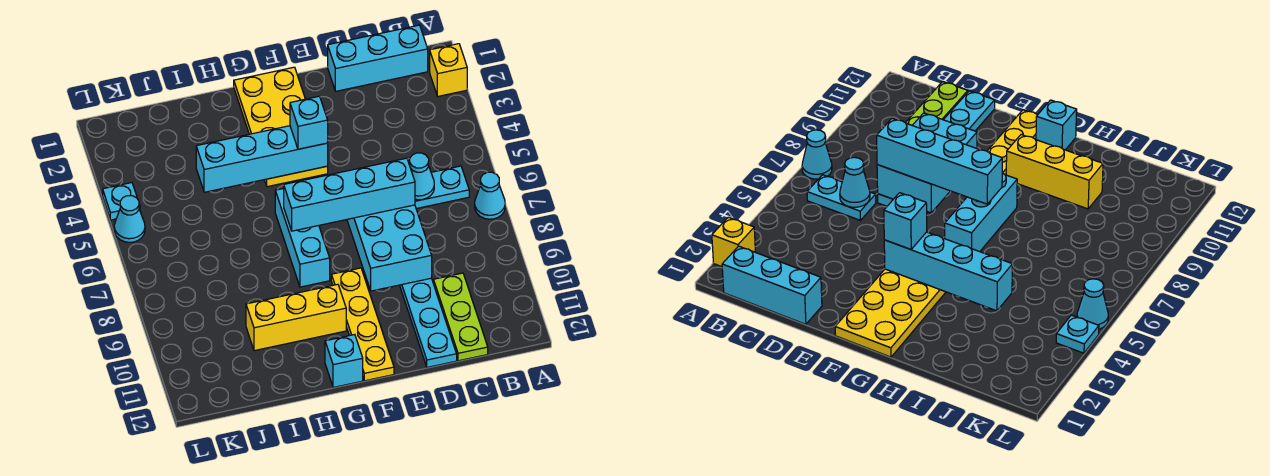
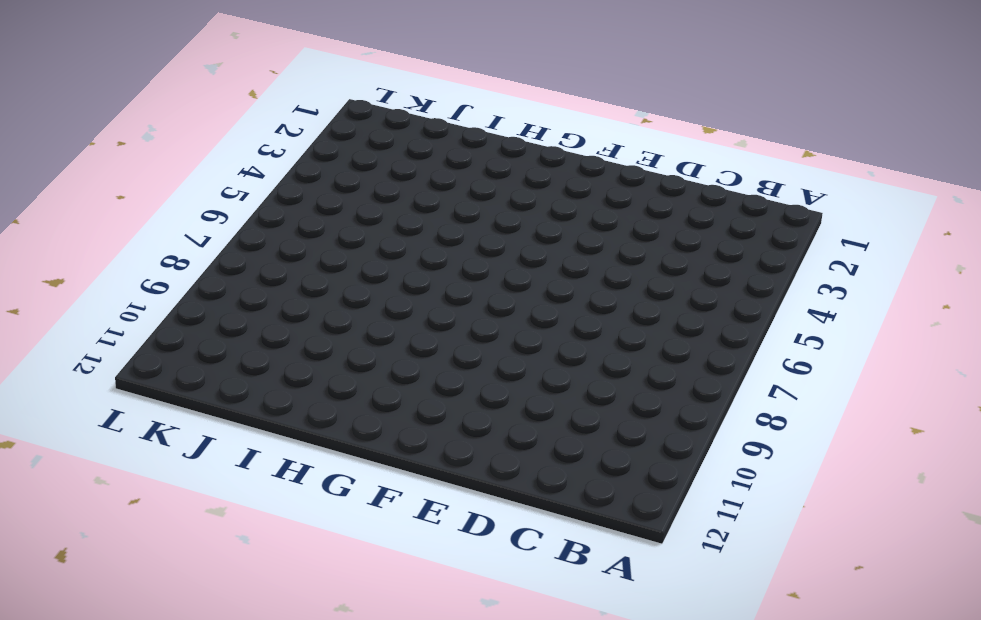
none -> yellow 1x1 brick [430,44,467,96]
none -> cyan 1x1 cone [475,172,505,219]
none -> cyan 1x3 brick [328,25,428,91]

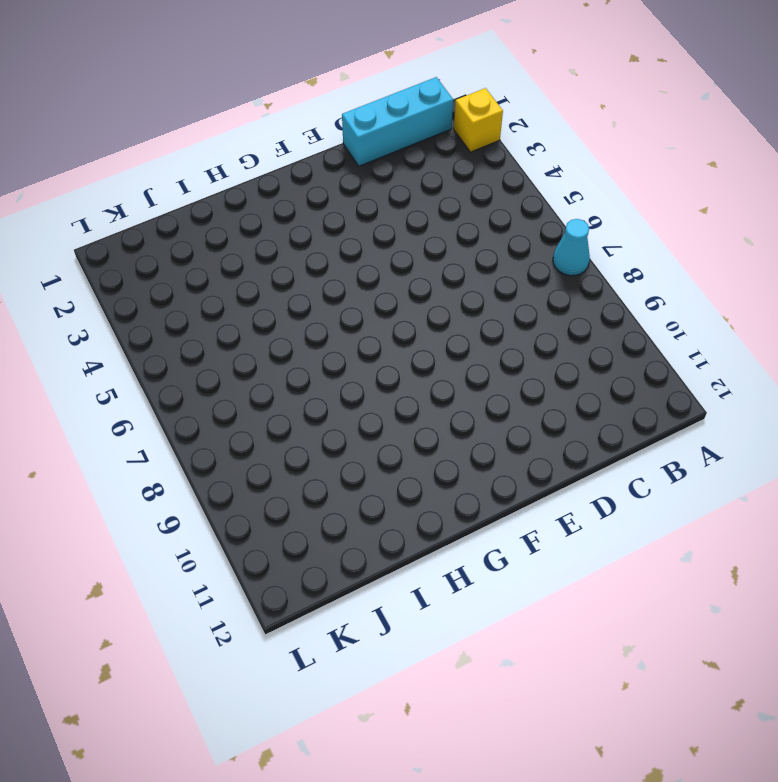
none -> cyan 1x2 plate [415,166,469,209]
none -> lime 1x3 plate [434,273,488,361]
none -> cyan 1x6 plate [400,278,457,367]

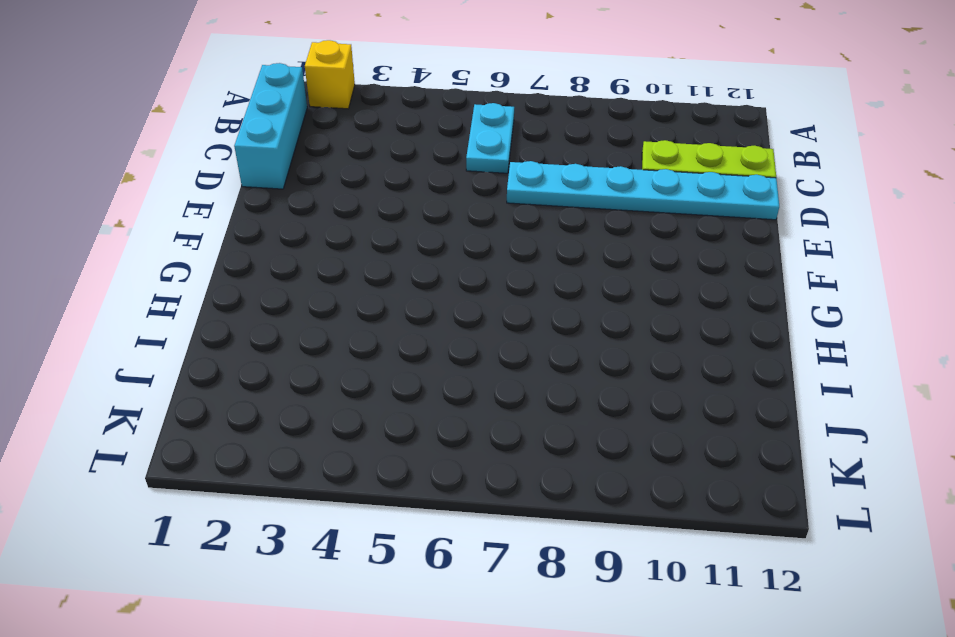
none -> cyan 1x1 cone [475,172,505,219]
none -> yellow 2x4 plate [234,67,328,187]
none -> yellow 1x4 plate [331,268,394,381]

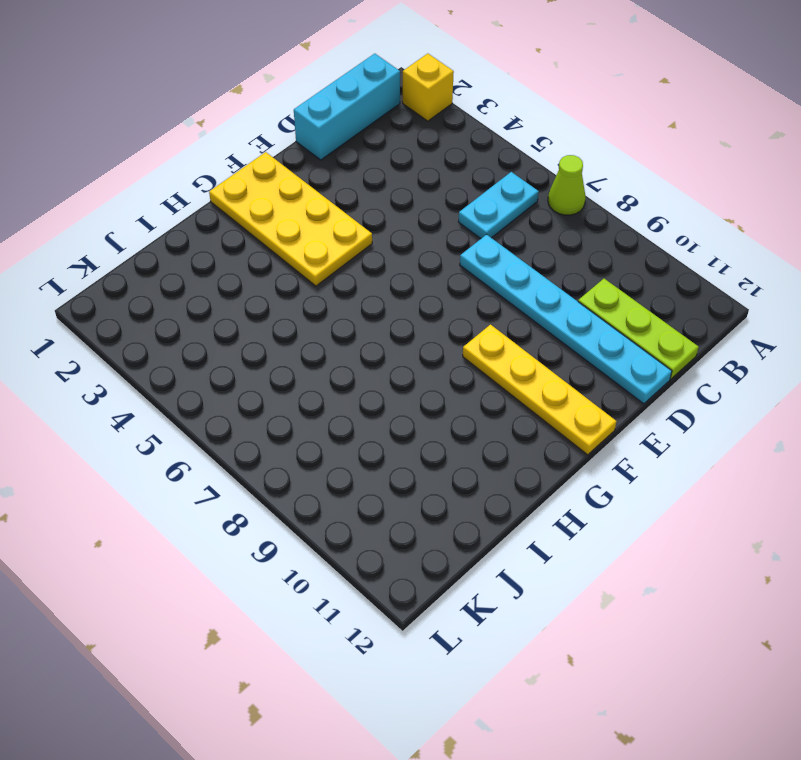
lime 1x1 cone [548,155,586,215] -> cyan 1x1 cone [475,172,505,219]
none -> cyan 1x3 brick [275,188,330,287]
none -> yellow 1x3 brick [246,284,346,351]
none -> cyan 1x1 brick [325,335,363,387]

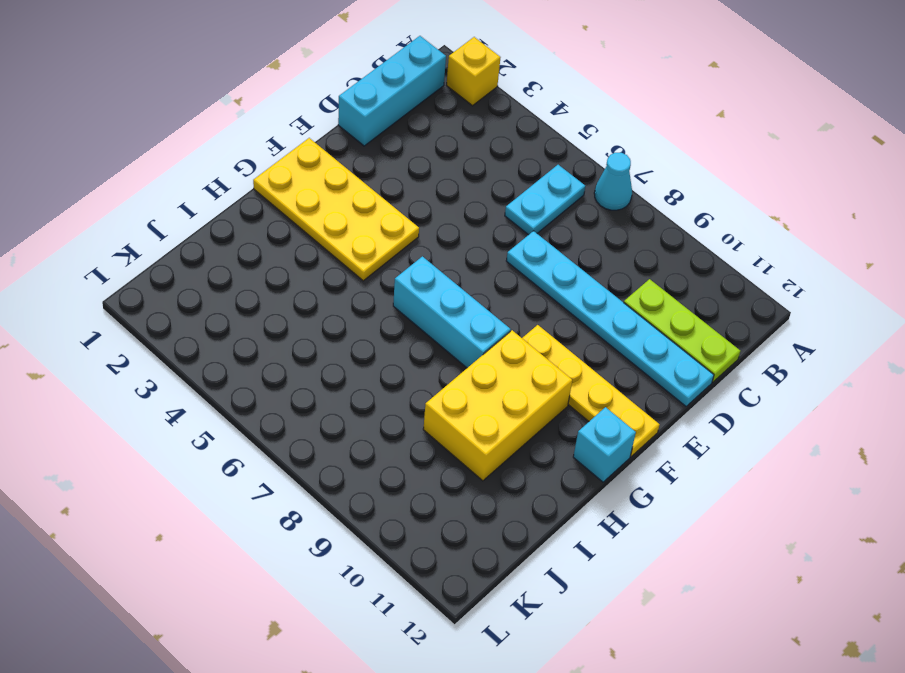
yellow 2x3 brick [423,330,572,481] -> yellow 1x3 brick [246,284,346,351]
none -> cyan 1x1 plate [103,183,140,220]
none -> cyan 1x1 cone [114,196,145,242]
none -> cyan 1x1 cone [410,153,434,200]

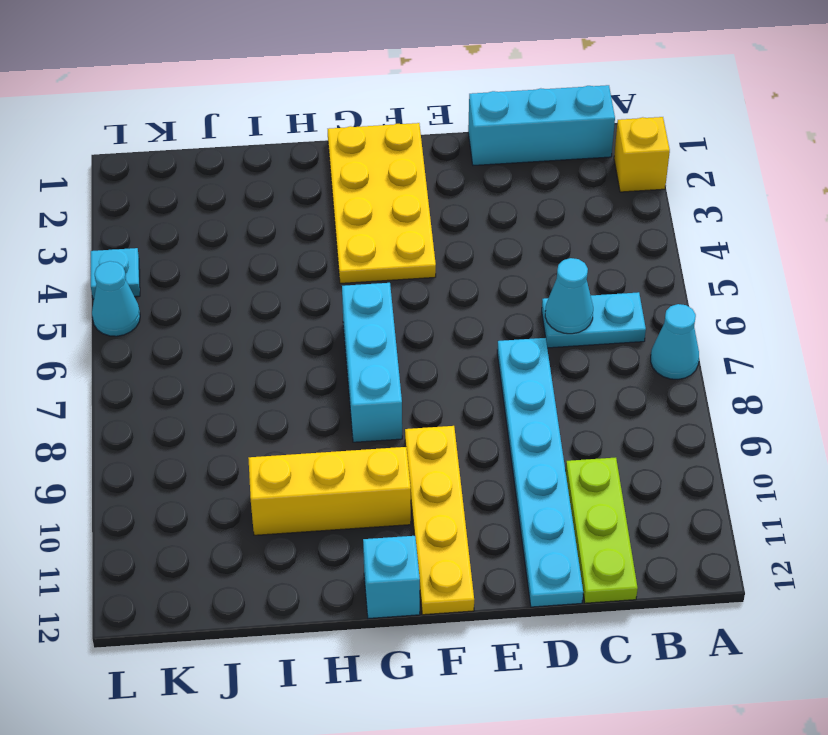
none -> cyan 2x3 brick [347,205,432,291]
none -> cyan 1x4 brick [196,126,328,192]
none -> cyan 1x4 brick [284,158,415,231]

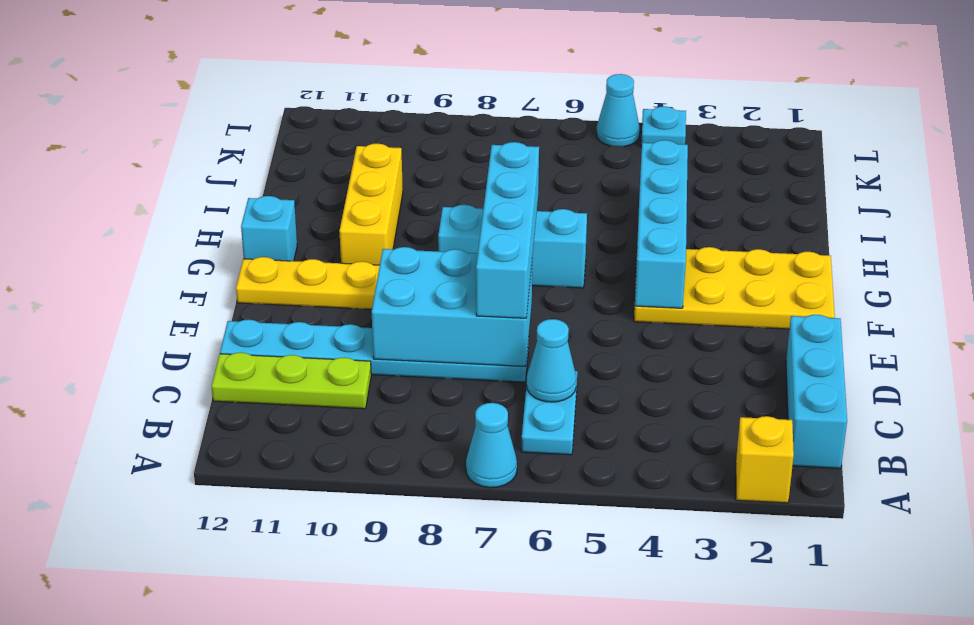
none -> cyan 1x1 brick [290,96,328,149]

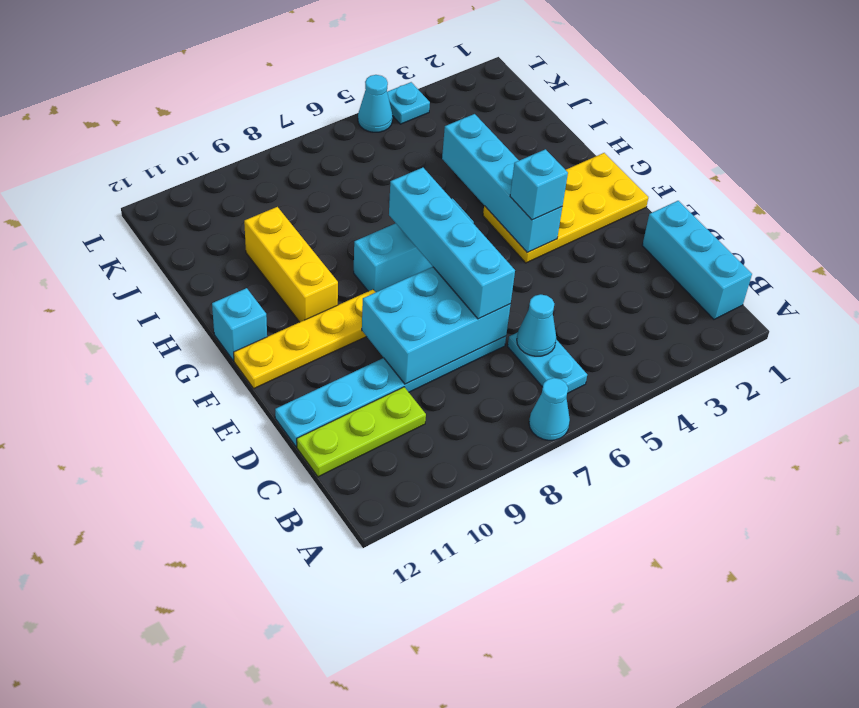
none -> yellow 1x1 brick [430,44,467,96]

